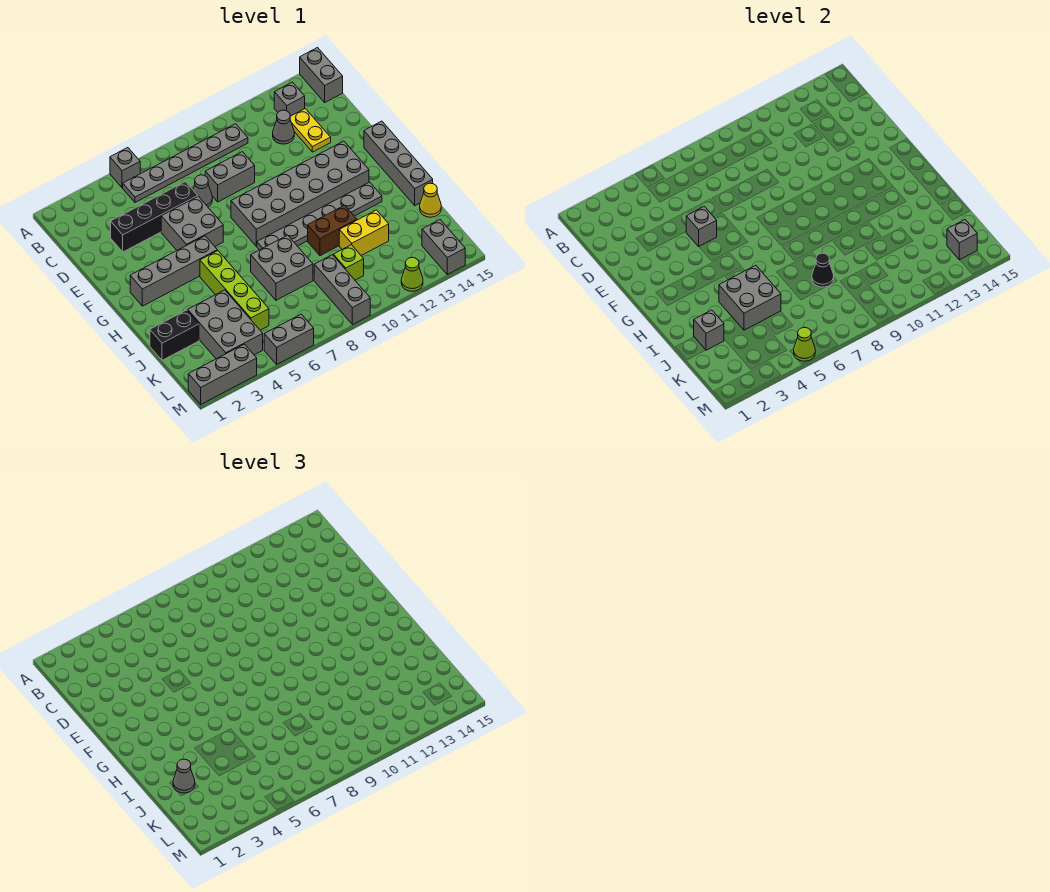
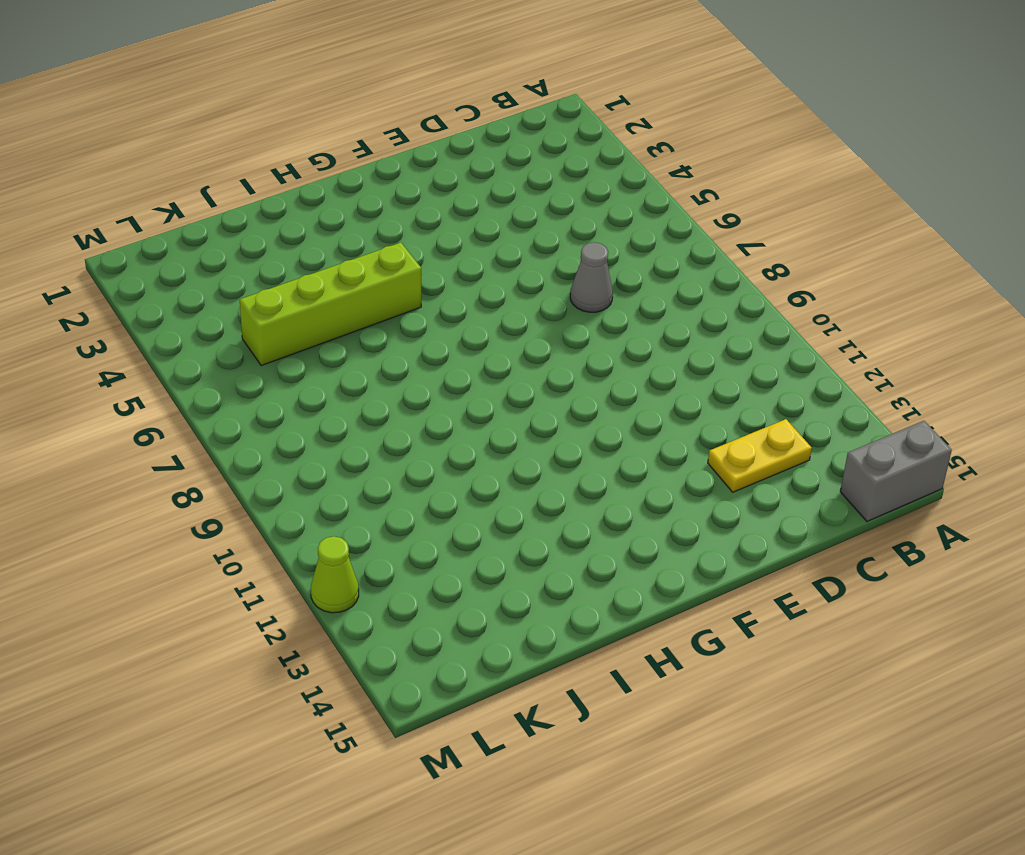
none -> grey 1x1 brick [110,148,140,188]
none -> grey 1x6 plate [123,124,248,202]
none -> grey 1x1 brick [274,82,305,116]
none -> grey 1x1 cone [273,110,294,144]

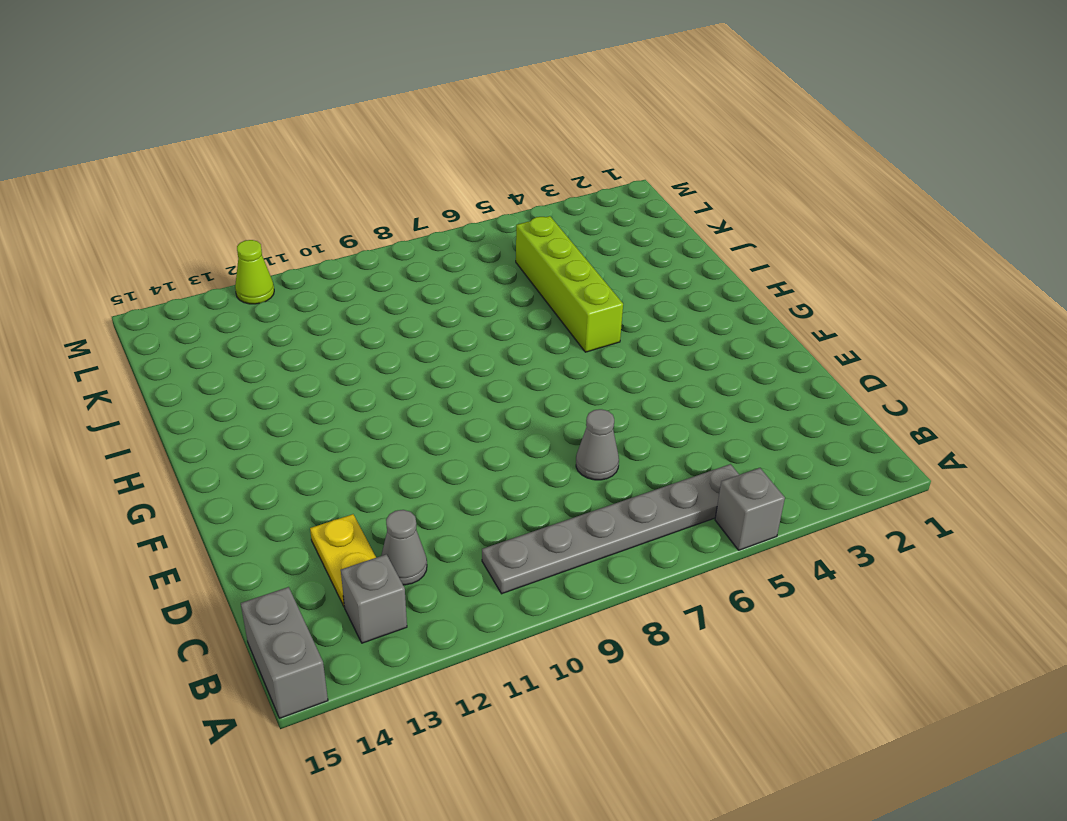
none -> black 1x4 brick [111,182,198,252]
none -> grey 1x2 brick [205,152,255,202]
none -> grey 2x2 brick [161,196,223,250]
none -> grey 2x6 brick [231,141,369,246]

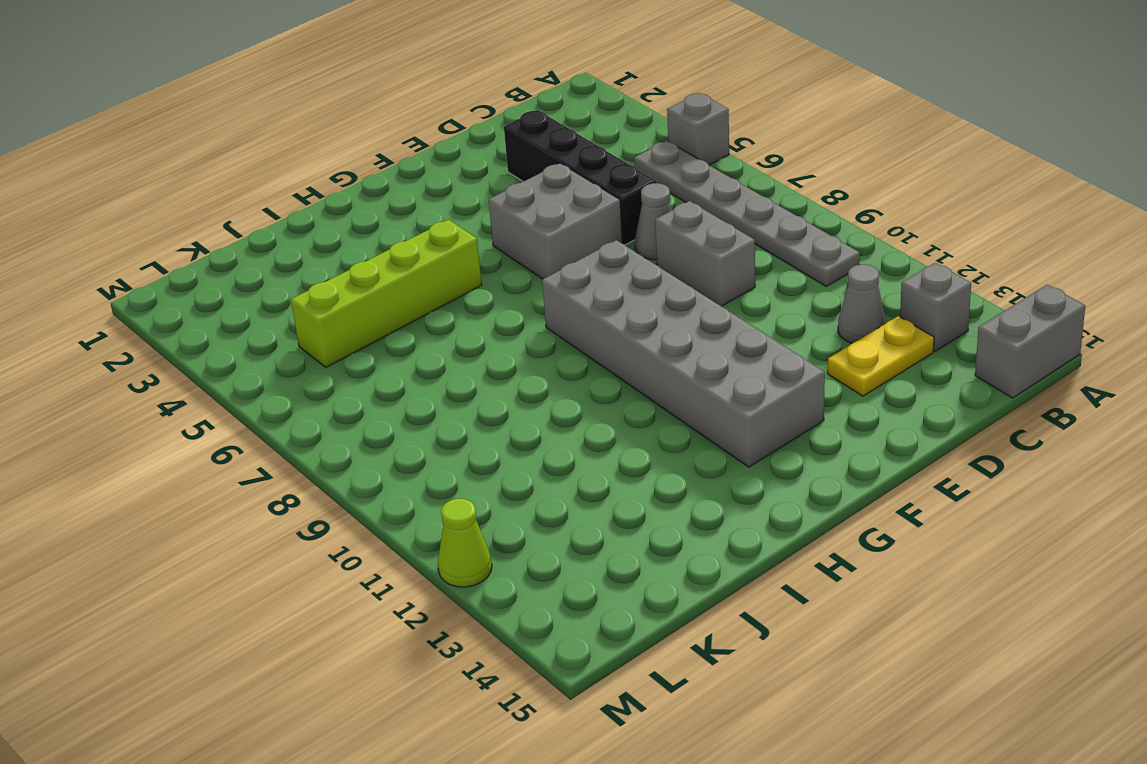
none -> grey 1x4 brick [364,121,433,206]
none -> grey 1x4 brick [130,236,217,306]
none -> grey 1x6 plate [257,182,382,250]
none -> grey 2x2 brick [251,235,313,300]

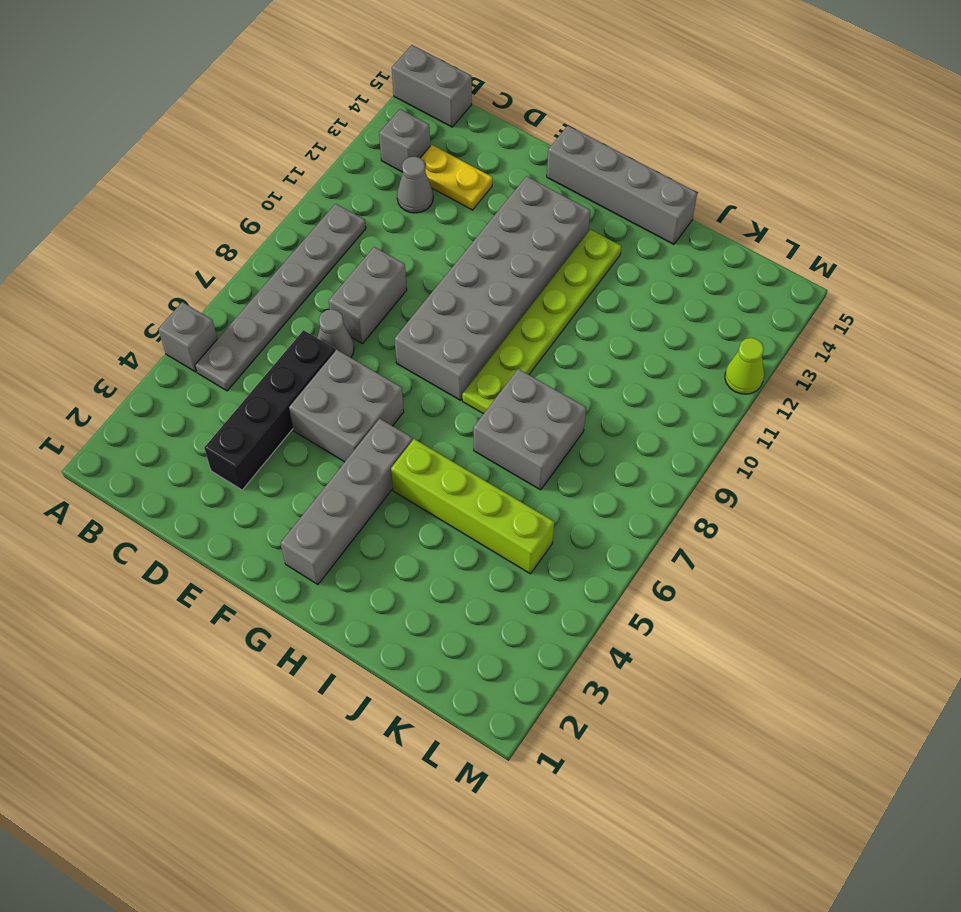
lime 1x6 plate [462,229,621,414] -> grey 1x6 plate [257,182,382,250]
none -> brown 1x2 brick [308,205,357,256]
none -> black 1x2 brick [150,310,199,360]
none -> grey 2x3 brick [188,290,263,359]
none -> yellow 1x2 brick [339,210,389,255]

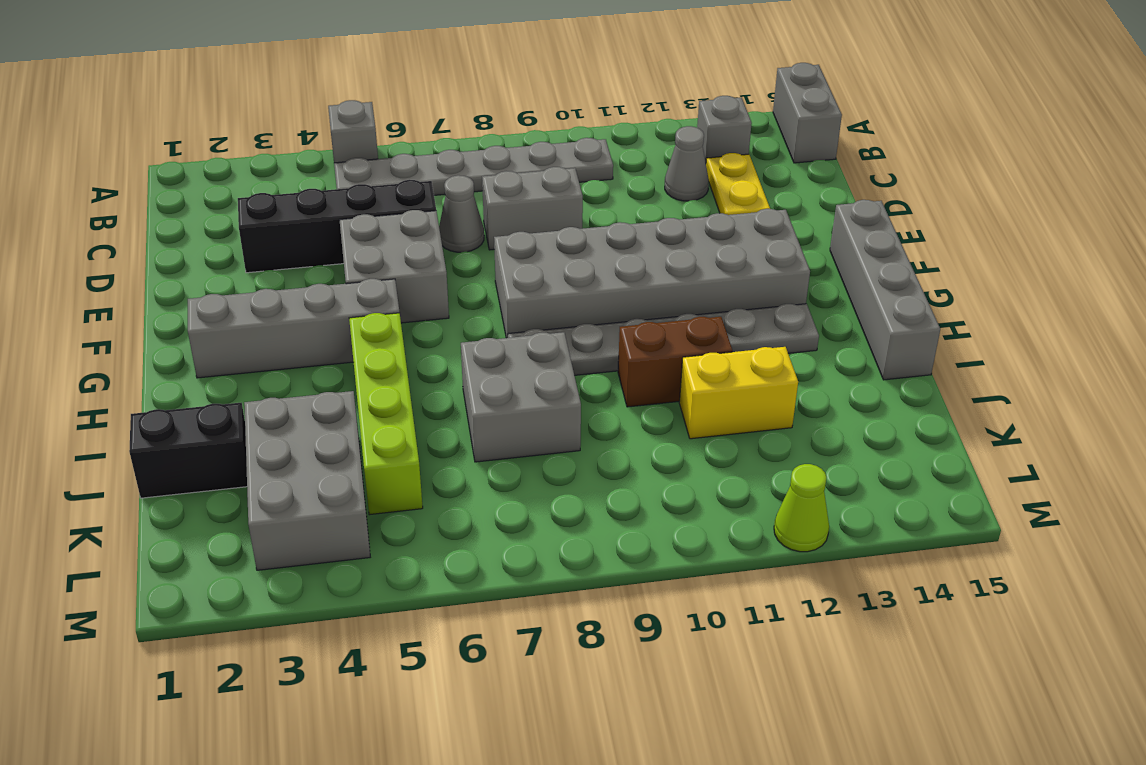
none -> yellow 1x1 cone [420,183,441,217]
none -> grey 1x3 brick [314,255,370,325]
none -> lime 1x1 brick [333,245,364,280]
none -> grey 1x2 brick [422,220,465,274]

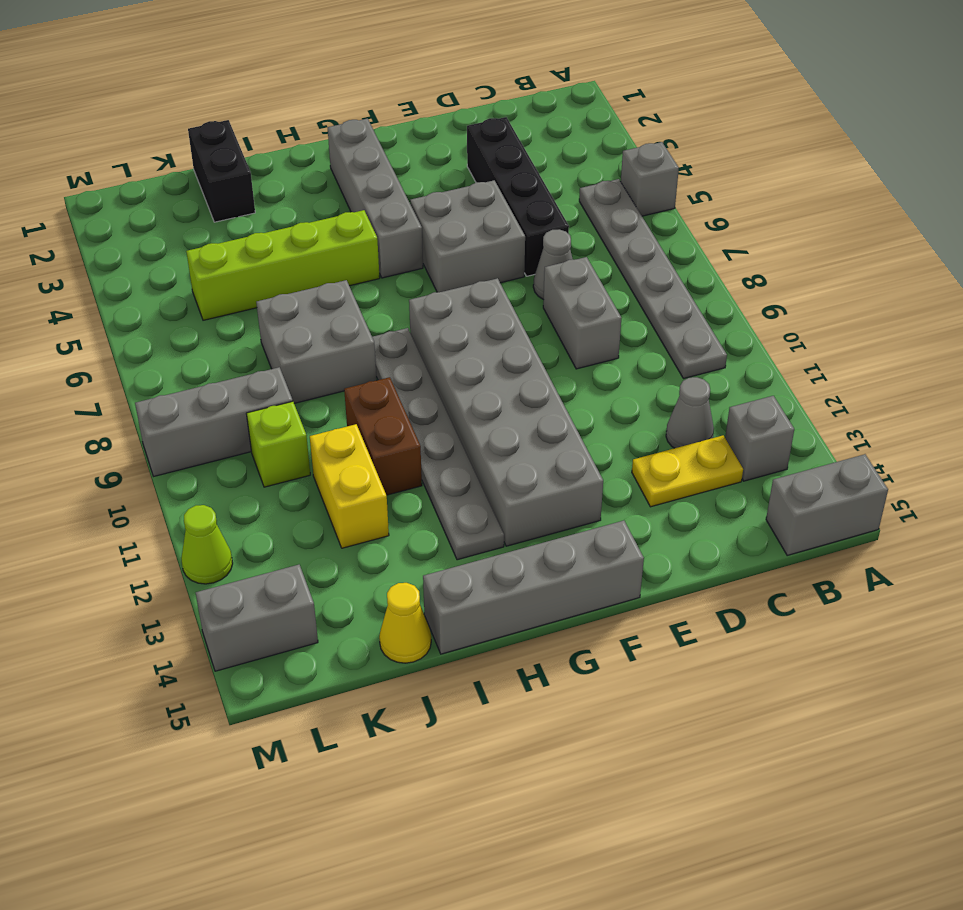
none -> grey 2x3 brick [188,290,263,359]
none -> grey 1x3 brick [188,344,257,404]
none -> grey 1x2 brick [264,314,314,364]
none -> grey 1x1 brick [686,206,717,246]

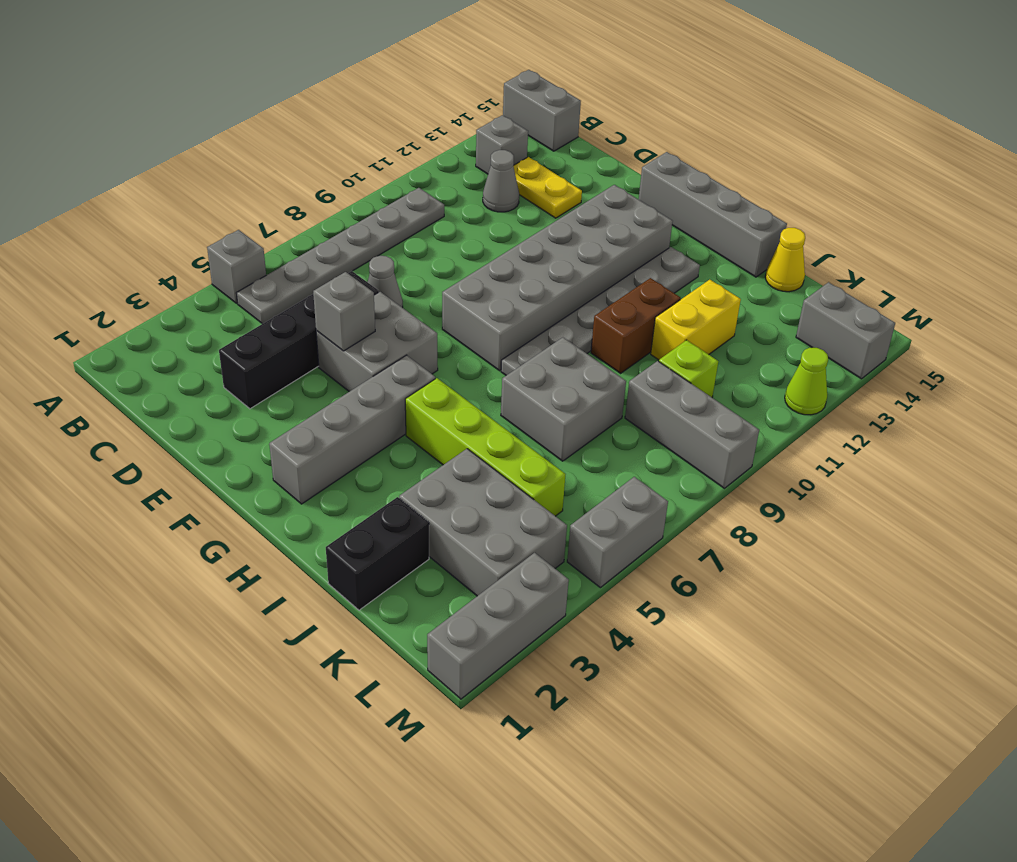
none -> grey 1x2 brick [205,152,255,202]
none -> grey 2x2 brick [719,265,781,330]
none -> grey 1x1 brick [694,310,724,350]
none -> black 1x1 cone [812,253,834,287]

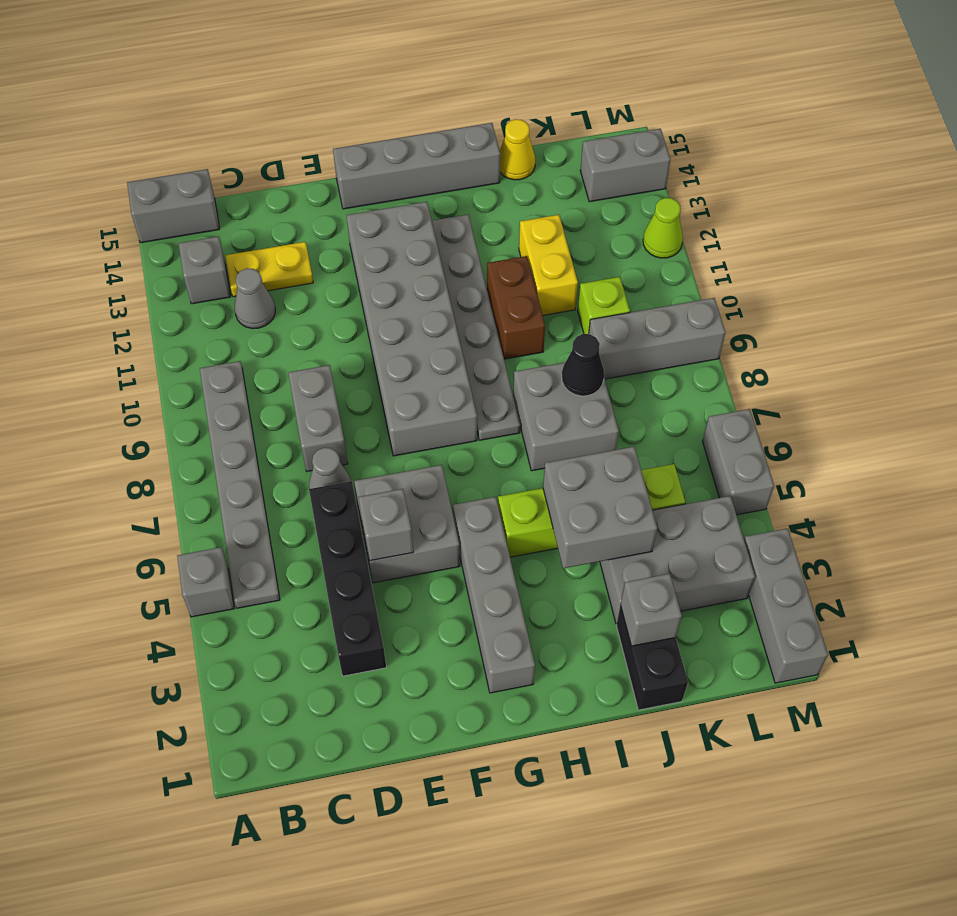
none -> grey 1x1 brick [947,220,977,260]
none -> lime 1x1 cone [794,328,815,361]
none -> grey 1x1 cone [173,759,195,793]

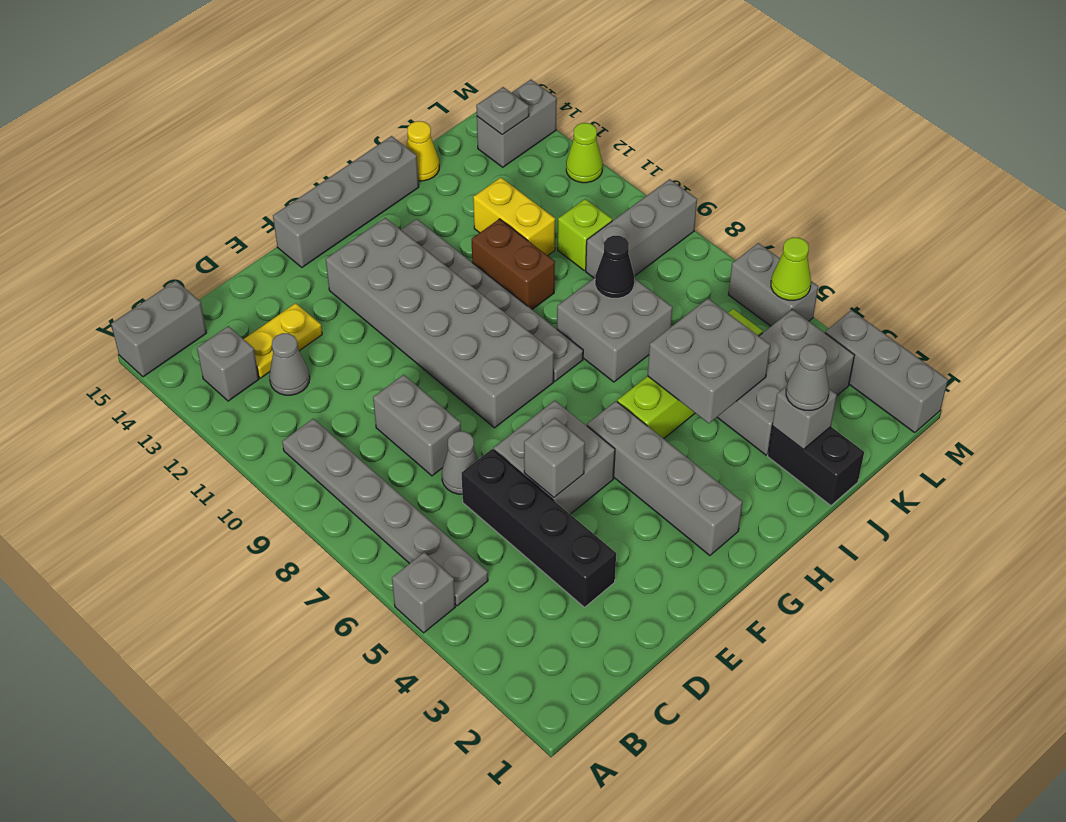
grey 1x1 plate [476,87,529,135] -> grey 1x1 brick [947,220,977,260]

